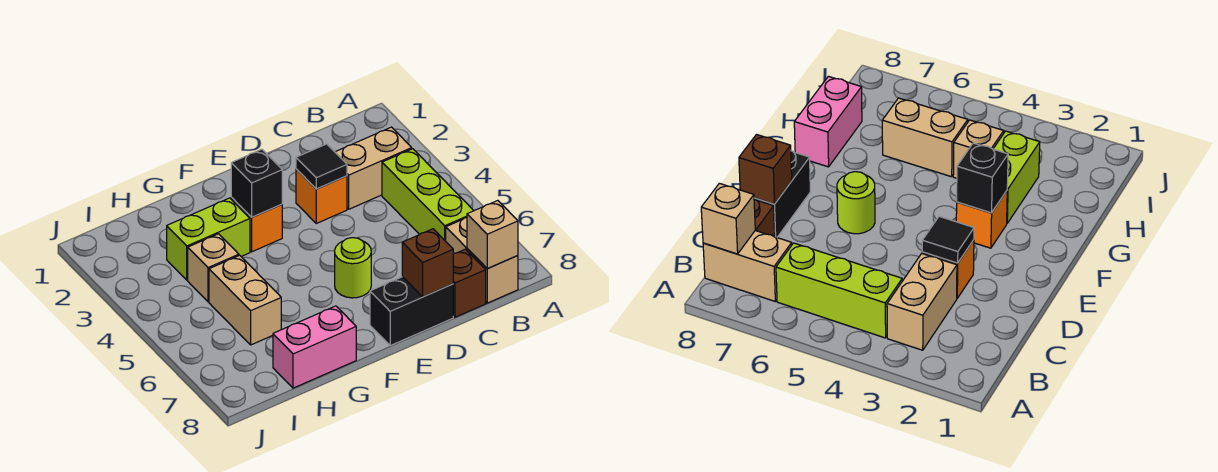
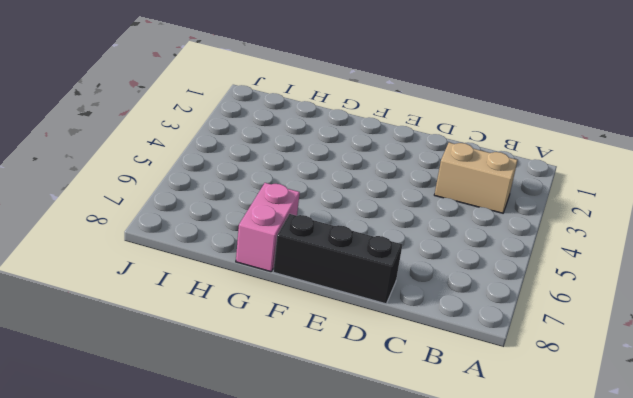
black 1x3 brick [273,214,403,304] -> black 1x2 brick [370,277,453,346]
pink 1x2 brick [236,183,300,272] -> pink 1x2 brick turned to [273,306,356,388]
none -> lime 1x3 brick [382,149,474,241]
none -> tan 1x2 brick [446,217,518,303]
none -> brown 1x1 brick [453,249,486,317]

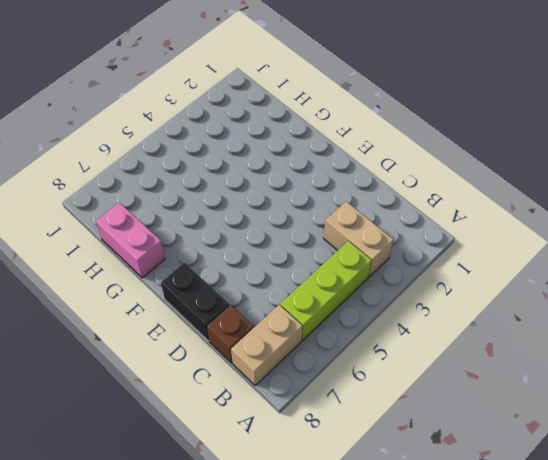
none -> orange 1x1 brick [296,169,347,223]
none -> lime 1x1 round brick [335,238,371,298]
none -> orange 1x1 brick [231,197,282,252]

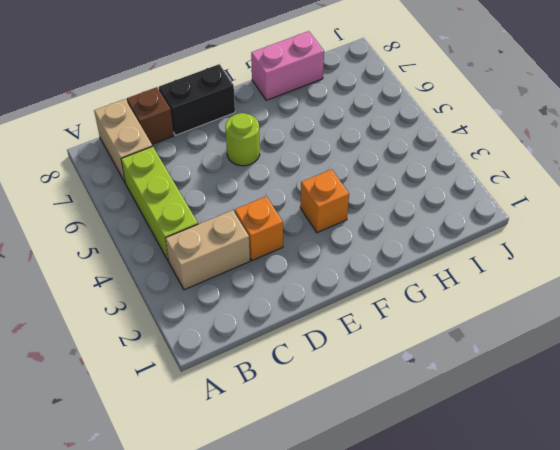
none -> lime 1x2 brick [167,198,250,280]
none -> tan 1x1 brick [188,234,239,302]
none -> tan 1x2 brick [209,255,281,345]

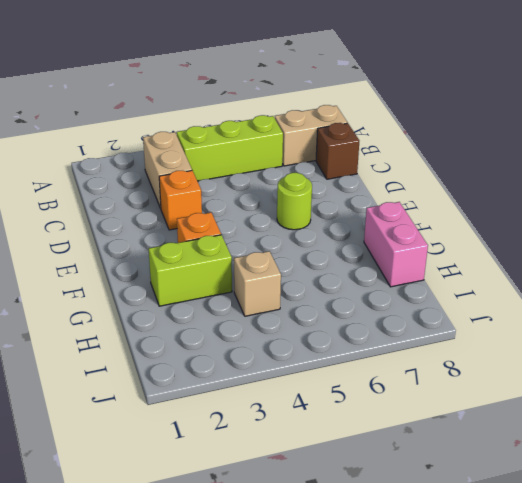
lime 1x2 brick [149,235,232,306] -> lime 1x2 brick turned to [167,198,250,280]
none -> black 1x2 brick [370,277,453,346]
none -> tan 1x2 brick [209,255,281,345]
none -> tan 1x1 brick [467,200,518,269]

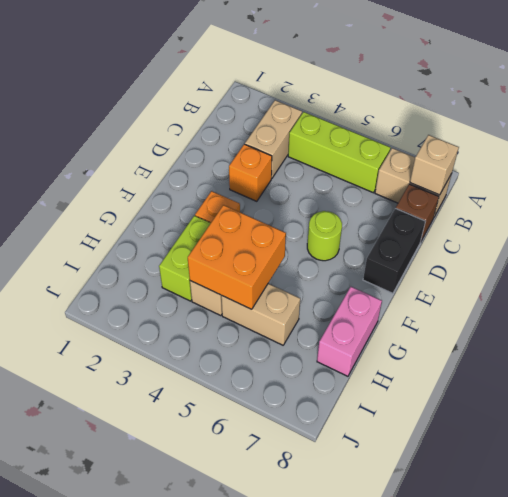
orange 2x2 brick [188,205,286,309] -> none
none -> black 1x1 tile [296,144,347,189]
none -> brown 1x1 brick [402,229,453,297]
none -> black 1x1 brick [231,149,282,217]

